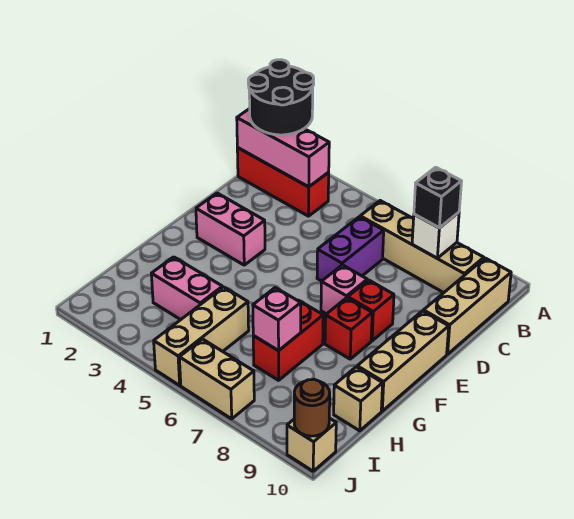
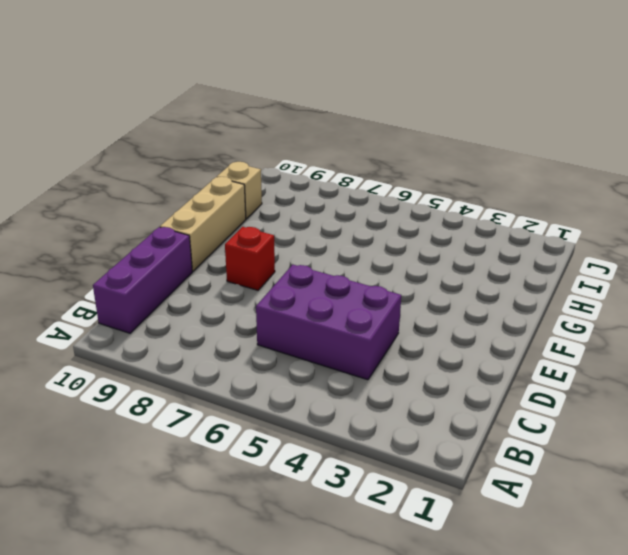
purple 1x3 brick [93,227,192,333] -> tan 1x3 brick [423,258,511,354]
purple 2x3 brick [256,265,401,380] -> purple 1x2 brick [317,217,384,281]
none -> red 1x3 brick [237,148,329,216]
none -> tan 1x4 brick [360,201,484,293]
none -> pink 1x2 brick [196,193,265,265]

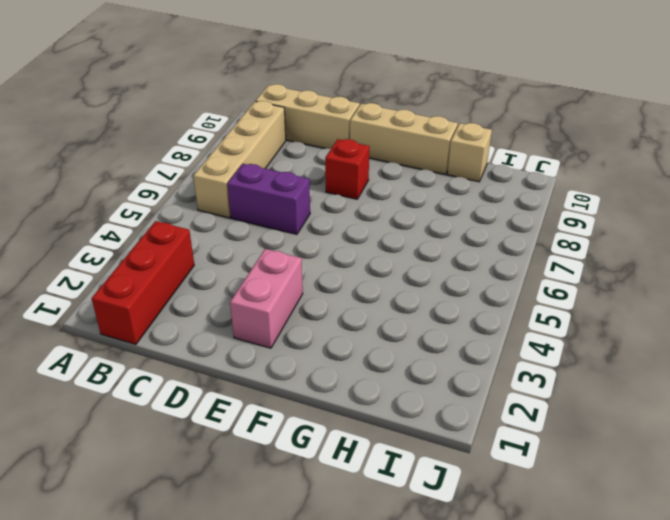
none -> pink 1x1 brick [321,265,367,314]
none -> red 1x1 brick [325,298,372,359]
none -> red 1x2 brick [253,300,323,380]

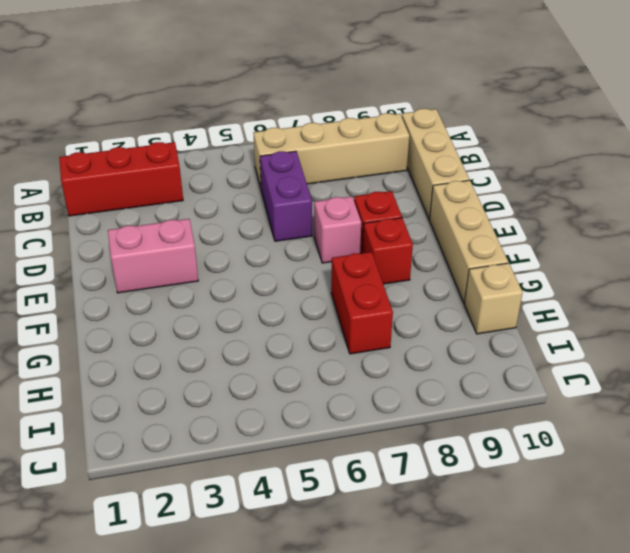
none -> pink 1x2 brick [151,257,223,320]
none -> tan 1x3 brick [154,287,249,385]
none -> tan 1x2 brick [179,339,254,419]

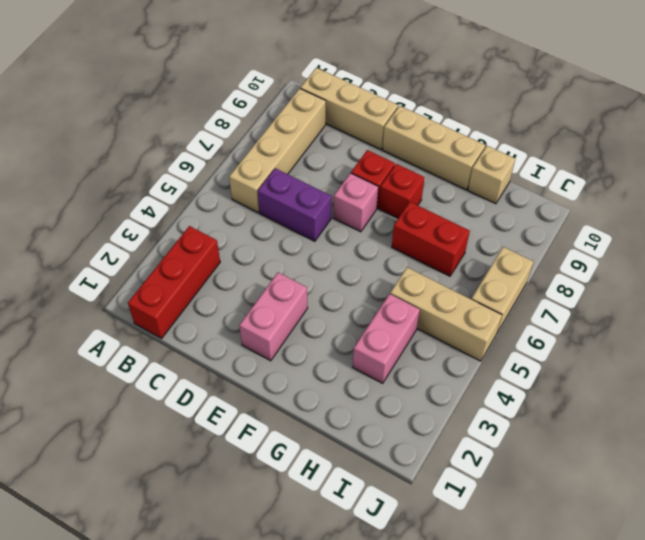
none -> tan 1x1 brick [287,418,336,471]
none -> pink 1x3 brick [237,109,329,187]
none -> white 1x1 brick [412,212,459,258]

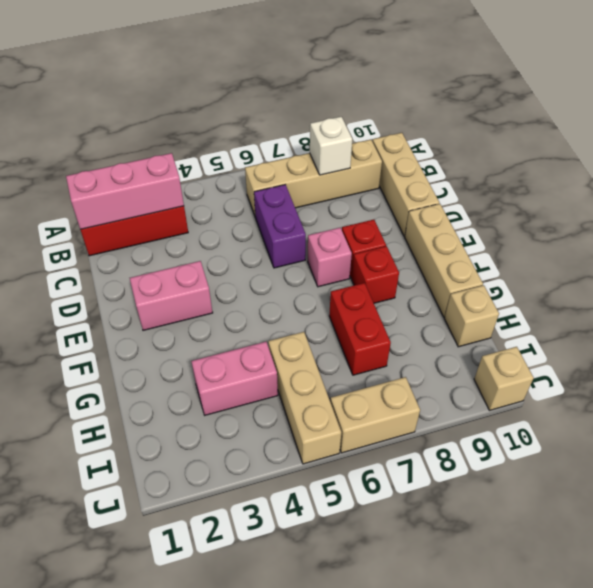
none -> pink 1x1 brick [253,288,301,351]
none -> brown 1x1 round brick [294,379,330,436]
none -> black 2x2 round brick [248,60,314,135]

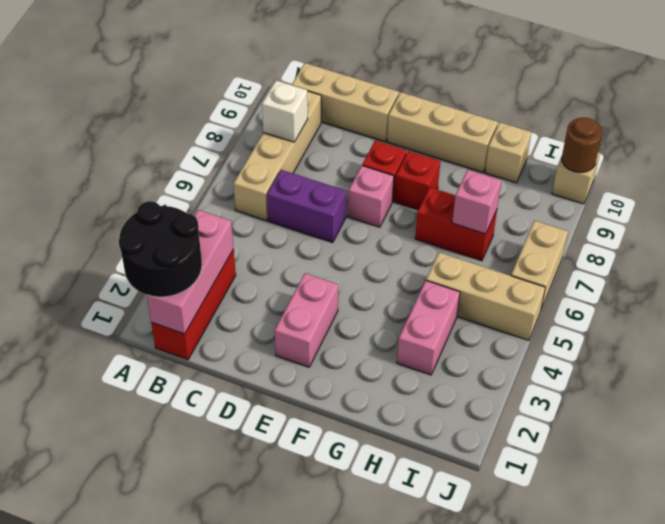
none -> black 1x1 brick [414,167,462,228]

